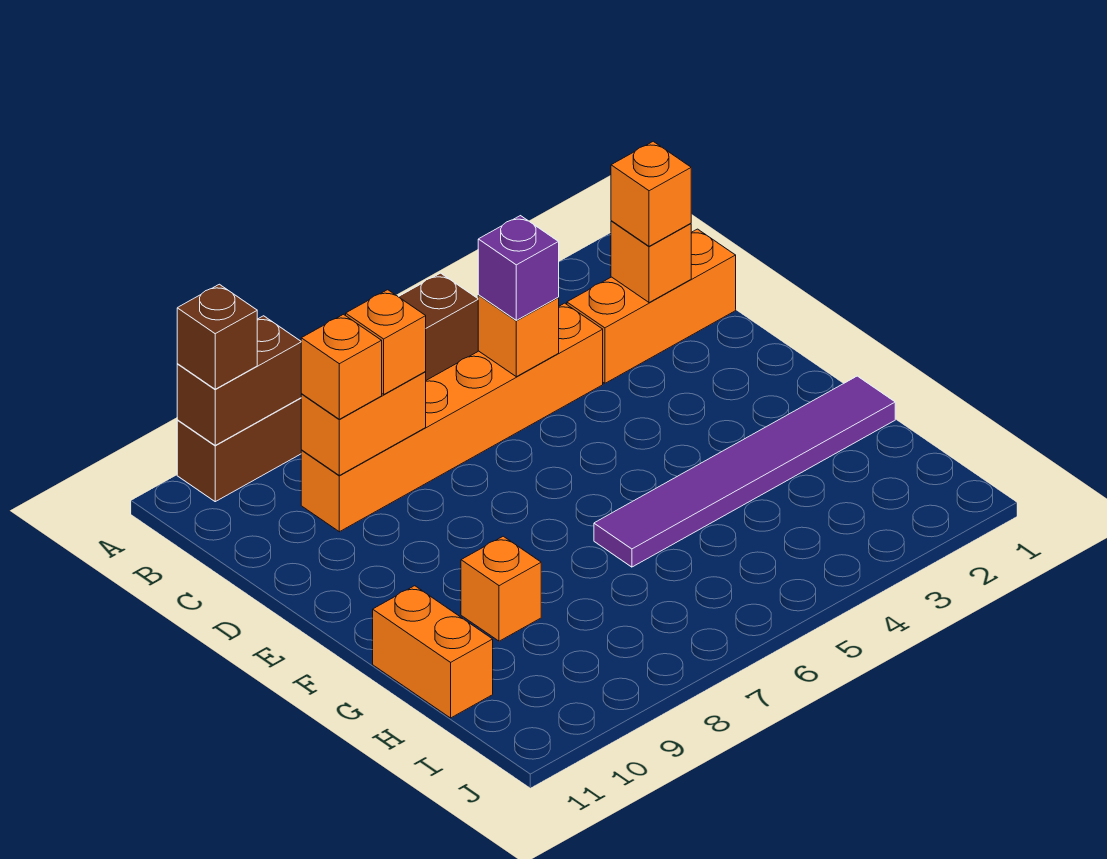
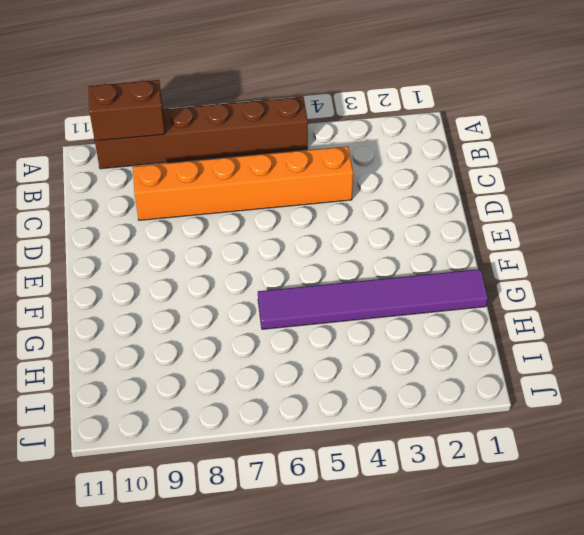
none -> orange 1x3 brick [567,229,736,383]
none -> orange 1x1 brick [461,536,541,641]
none -> orange 1x2 brick [373,586,493,718]

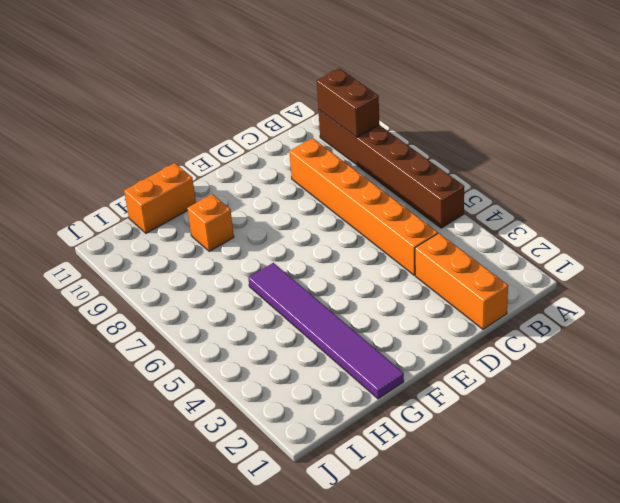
none -> orange 1x1 brick [611,221,691,303]
none -> orange 1x1 brick [478,295,559,377]
none -> orange 1x2 brick [301,372,426,475]

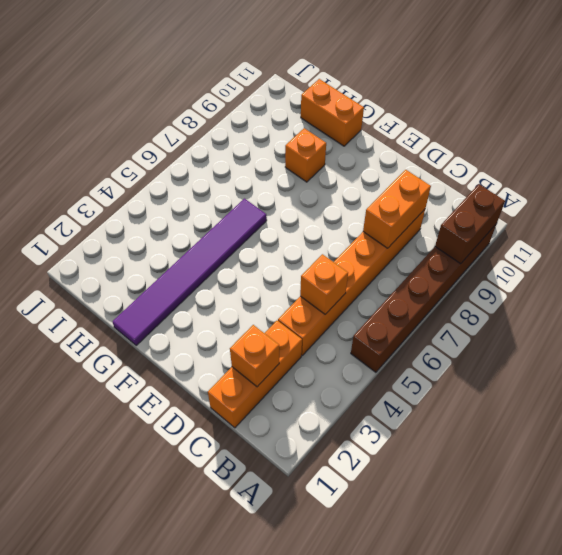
none -> brown 1x1 brick [177,284,257,389]
none -> orange 1x1 brick [611,141,691,246]
none -> purple 1x1 brick [478,216,559,320]

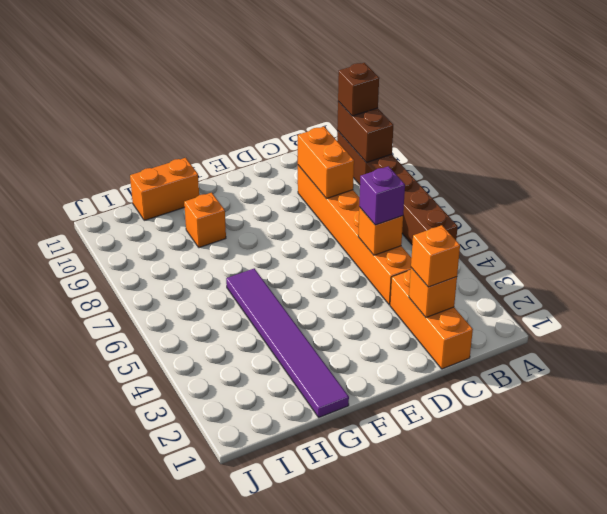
none -> orange 1x1 brick [346,290,426,394]
none -> orange 1x1 brick [301,314,382,419]

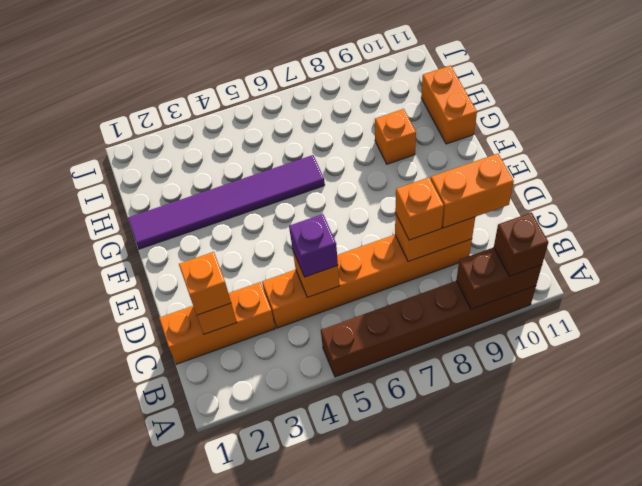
orange 1x2 brick [431,154,514,228] -> orange 1x1 brick [301,314,382,419]

